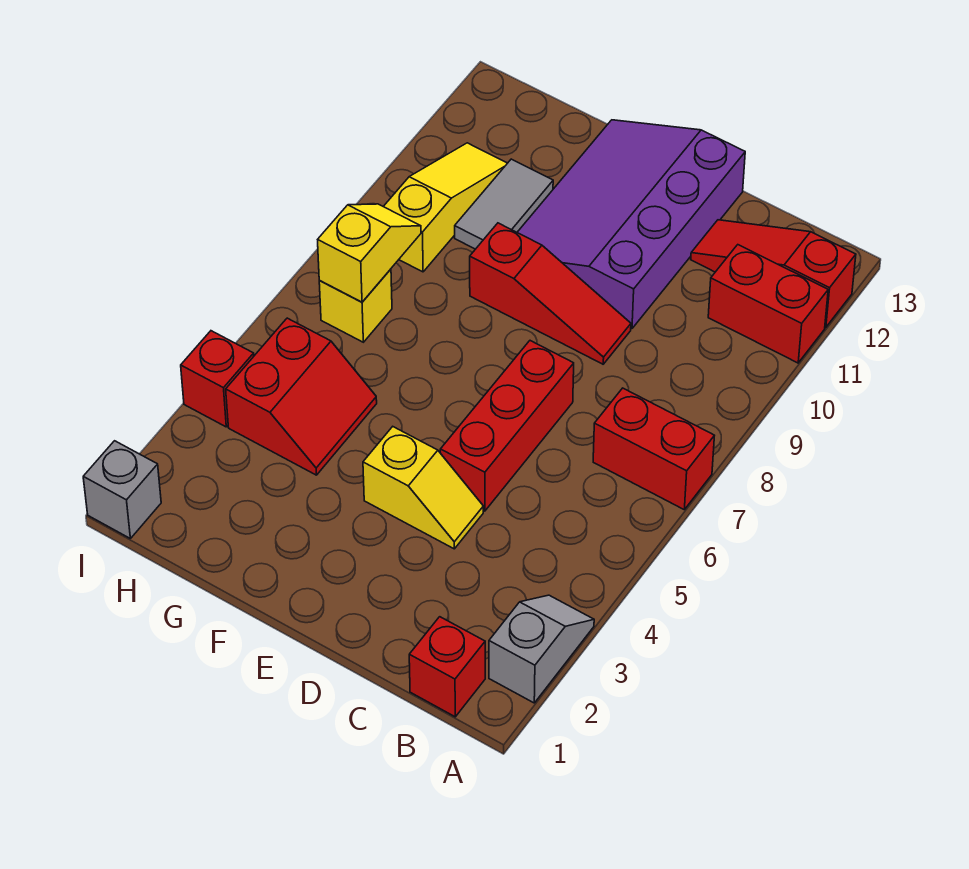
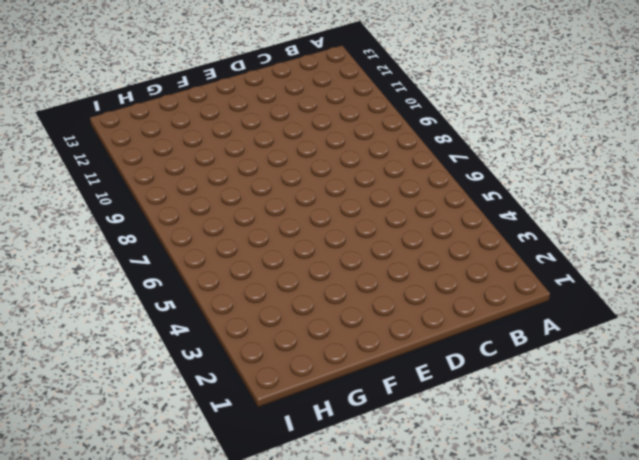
none -> grey 1x2 slope [489,595,594,703]
none -> red 1x2 brick [593,388,714,509]
none -> red 1x2 brick [708,245,828,363]

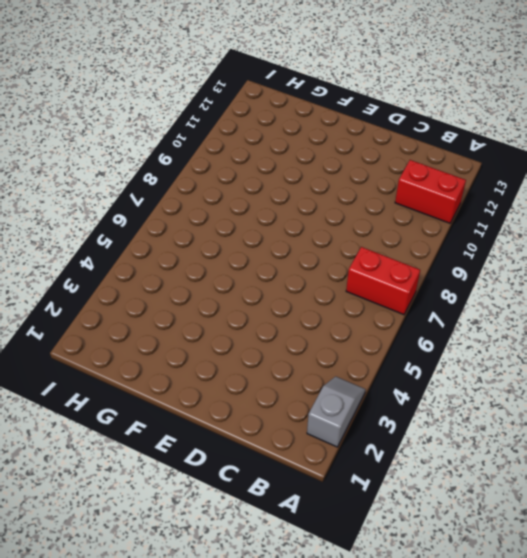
none -> red 1x3 slope [691,220,856,327]
none -> red 1x1 brick [409,617,485,717]
none -> yellow 1x2 slope [363,427,483,549]

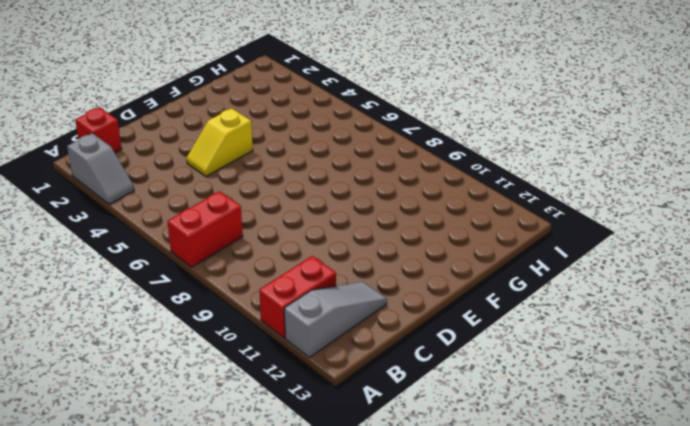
grey 1x3 slope [284,282,387,357] -> red 1x3 slope [691,220,856,327]
none -> red 1x3 brick [440,341,574,511]
none -> red 1x3 slope [470,223,631,364]
none -> purple 3x4 slope [517,120,745,329]

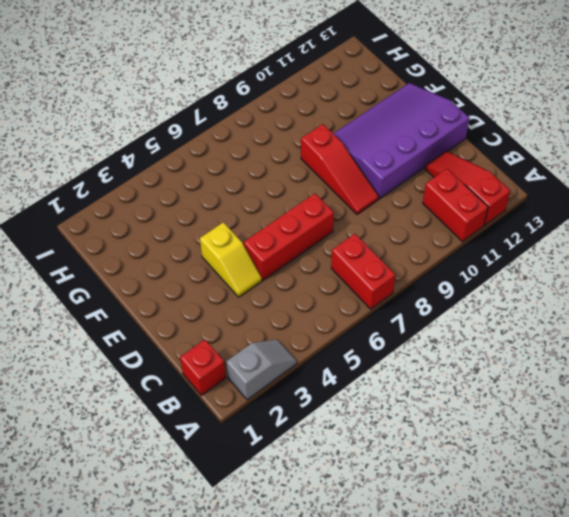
none -> red 2x2 slope [226,318,377,475]
none -> grey 1x2 tile [455,159,553,249]
none -> yellow 1x1 brick [319,269,392,342]

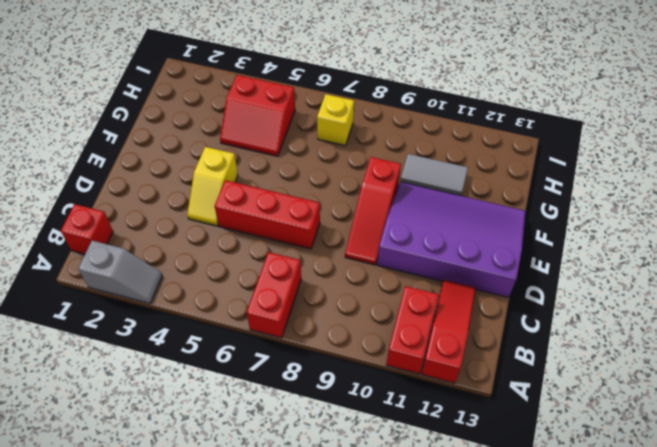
none -> yellow 1x3 slope [383,143,507,272]
none -> grey 1x1 brick [83,441,161,538]
none -> red 1x1 brick [181,331,254,427]

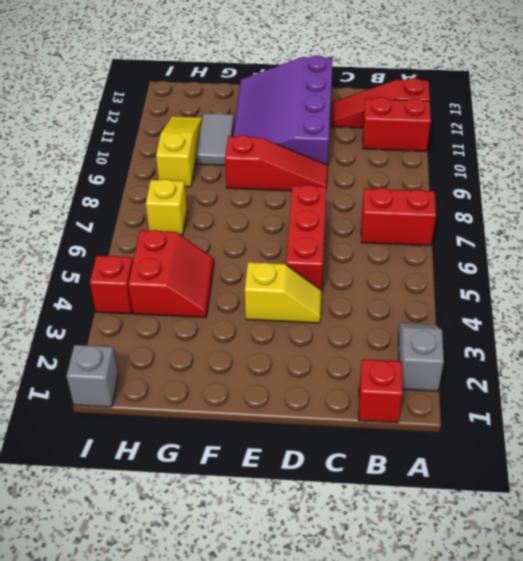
none -> yellow 1x2 slope [318,204,421,302]

